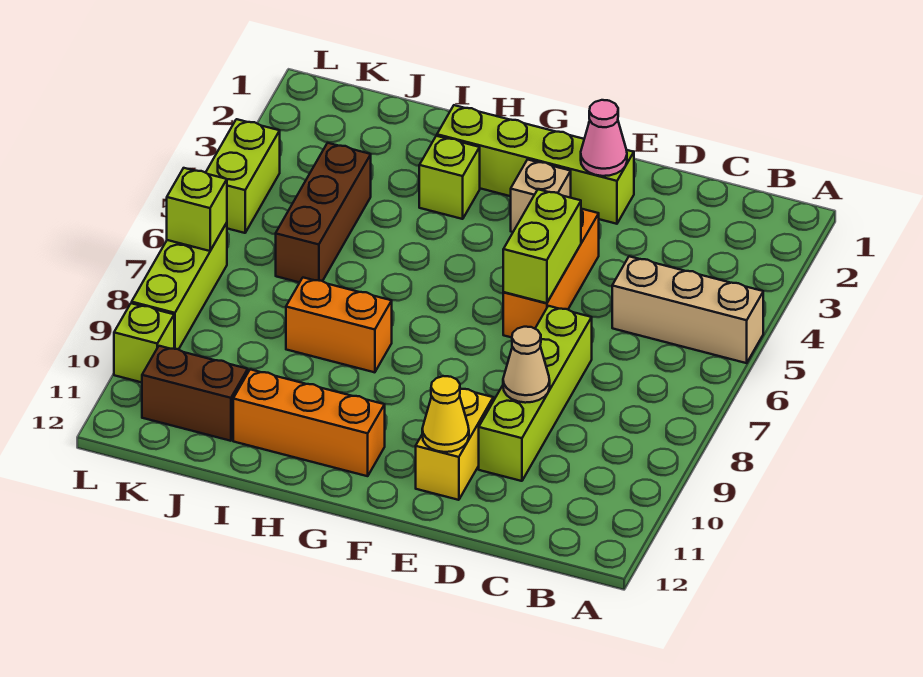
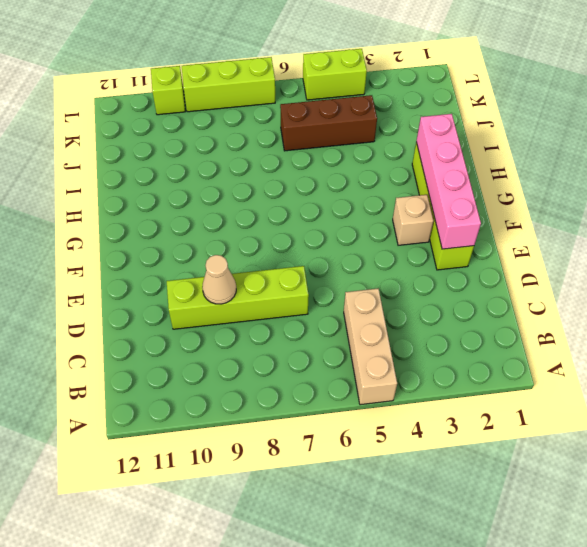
pink 1x4 brick [416,114,481,249] -> pink 1x1 cone [581,100,627,176]
none -> orange 1x3 brick [503,209,599,338]
none -> yellow 1x2 brick [416,389,493,500]
none -> orange 1x3 brick [233,369,385,476]

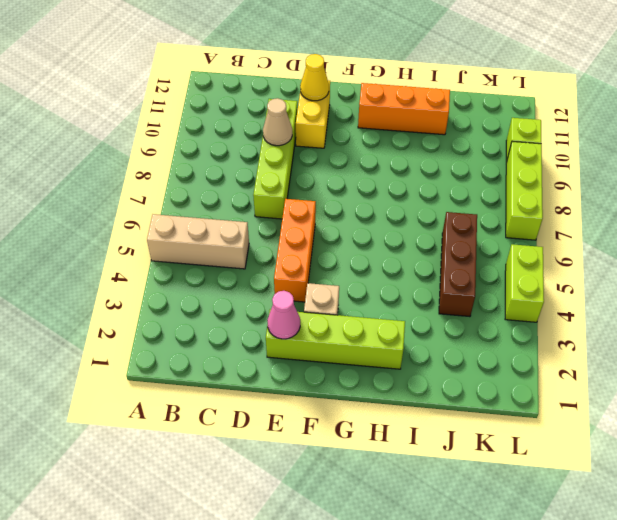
none -> lime 1x1 brick [419,136,480,219]
none -> orange 1x2 brick [286,278,392,372]
none -> brown 1x2 brick [142,346,248,441]

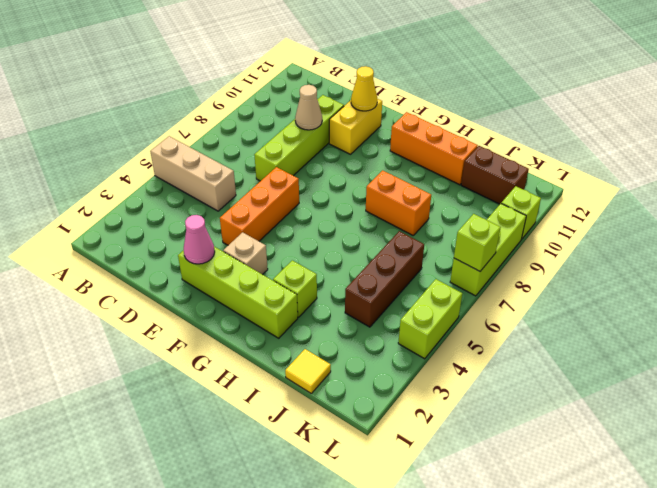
yellow 1x1 tile [285,349,331,393] -> none
none -> lime 1x2 brick [503,189,581,303]

